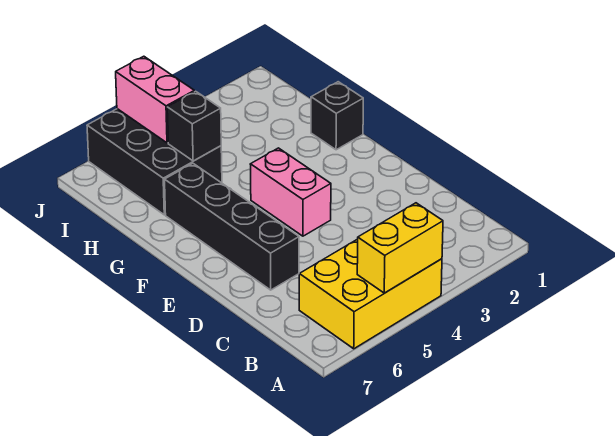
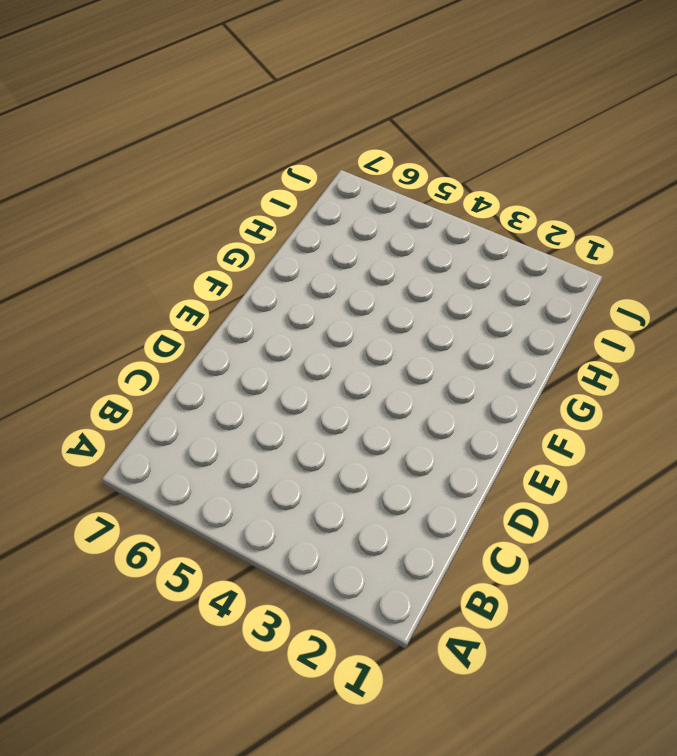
none -> yellow 2x3 brick [299,239,442,349]
none -> black 1x4 brick [165,163,299,290]

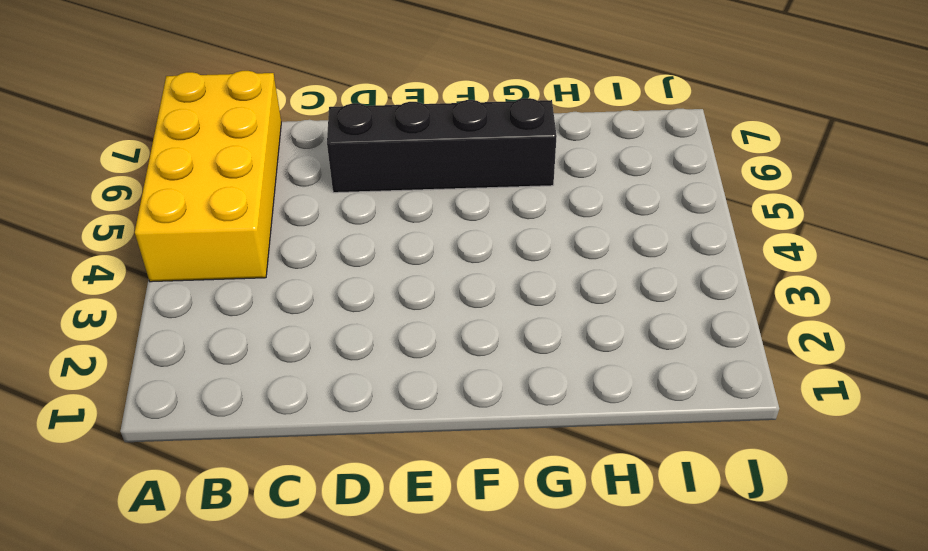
yellow 2x4 brick [135,71,281,282] -> yellow 2x3 brick [299,239,442,349]
none -> pink 1x2 brick [250,148,331,236]
none -> black 1x1 brick [311,82,363,150]

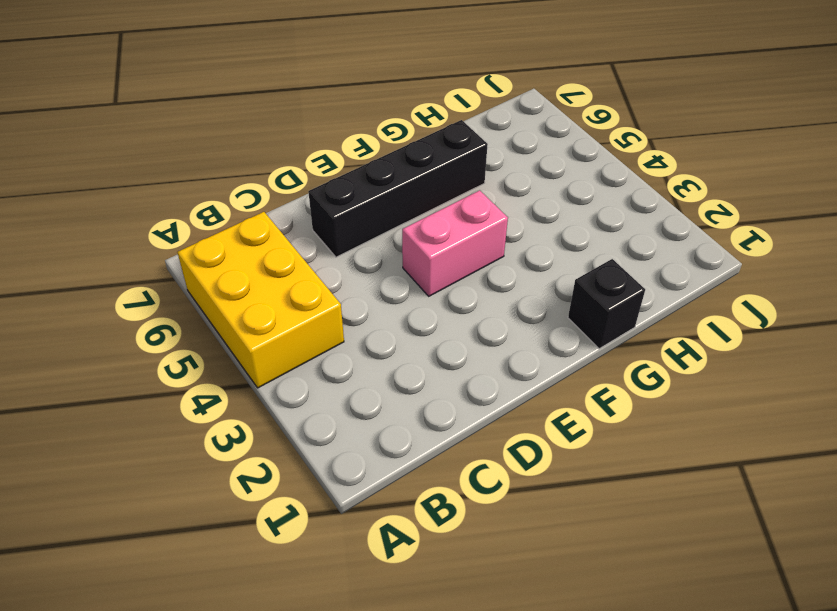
none -> black 2x3 brick [87,109,222,215]
none -> yellow 1x2 brick [357,203,443,293]

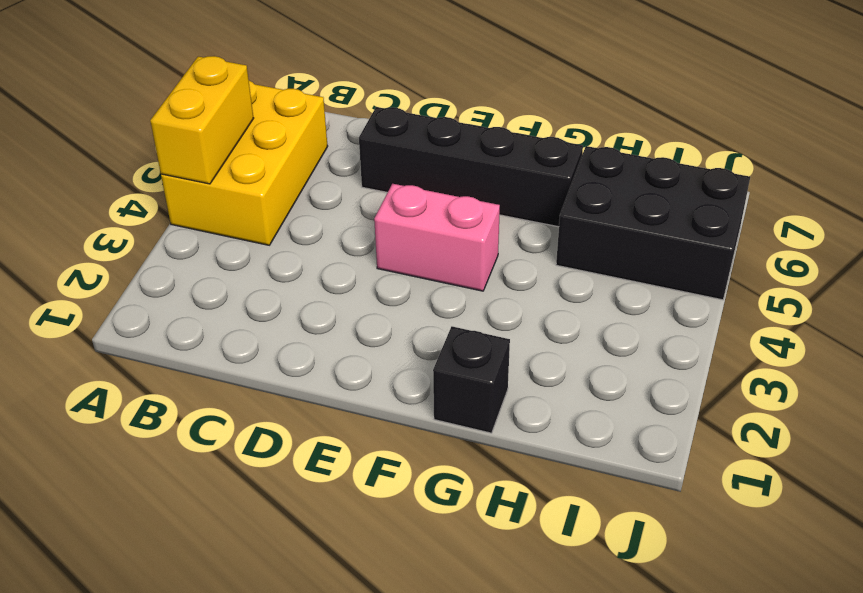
none -> black 1x1 brick [167,91,221,161]
none -> pink 1x2 brick [116,56,194,143]

